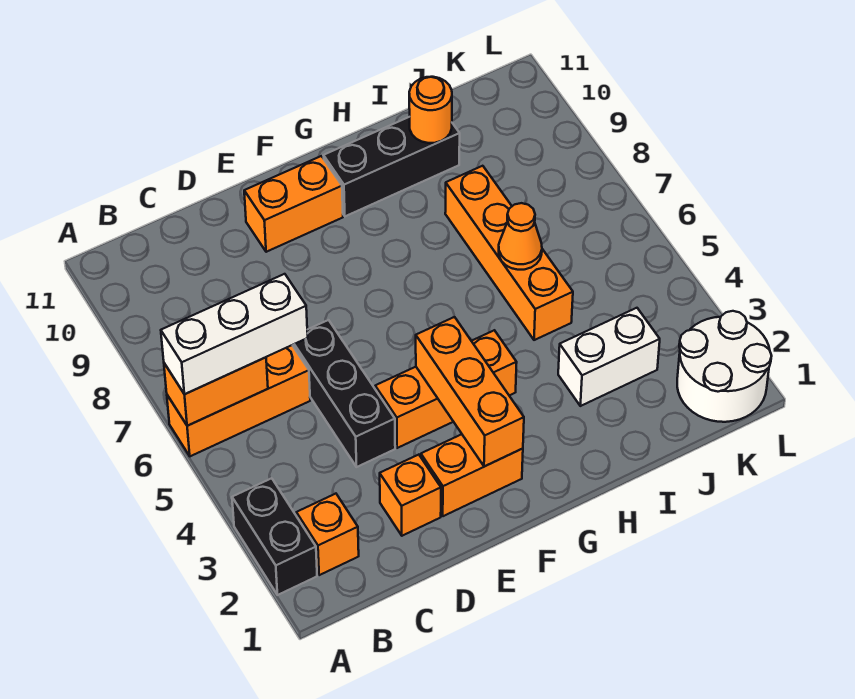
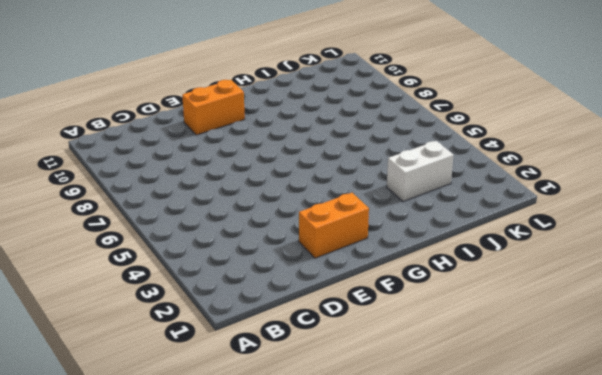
none -> black 1x2 brick [232,478,317,595]
none -> orange 1x3 brick [167,345,310,456]
none -> orange 1x1 brick [296,494,359,575]

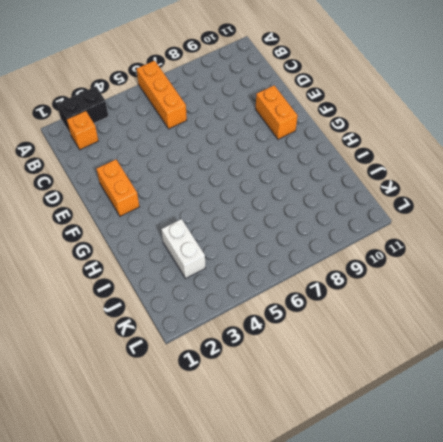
none -> orange 1x1 brick [380,455,441,536]
none -> black 1x3 brick [293,320,395,467]
none -> orange 1x3 brick [375,330,517,448]

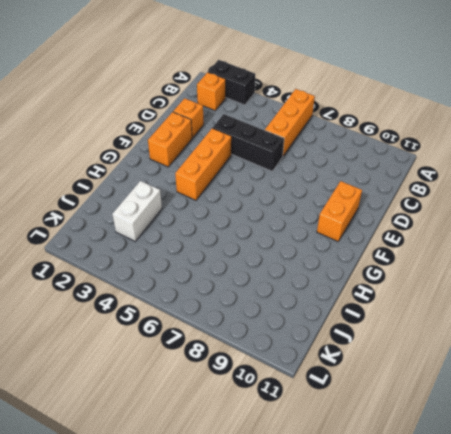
none -> black 1x3 brick [324,117,460,216]
none -> orange 1x4 brick [445,166,573,340]
none -> white 2x2 round brick [677,311,772,422]

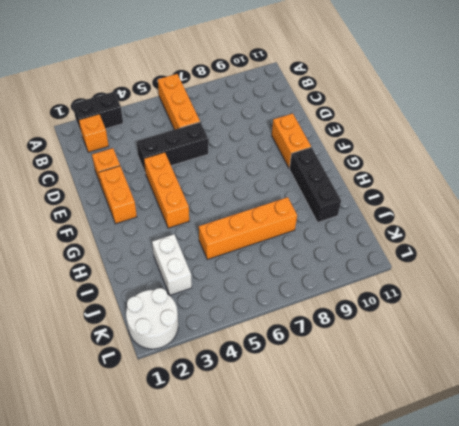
none -> orange 1x2 brick [164,357,268,426]
none -> orange 1x3 brick [416,317,524,467]
none -> orange 1x1 cone [499,203,542,270]

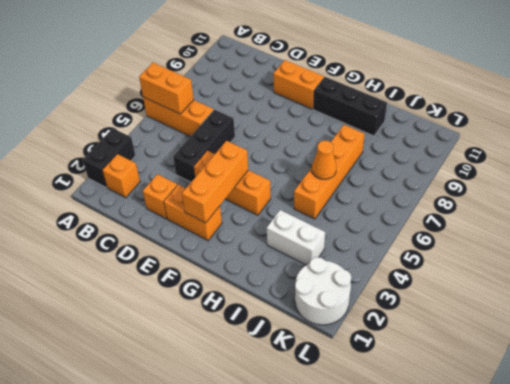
none -> orange 1x1 round brick [409,77,452,143]
none -> white 1x3 brick [161,274,308,394]

